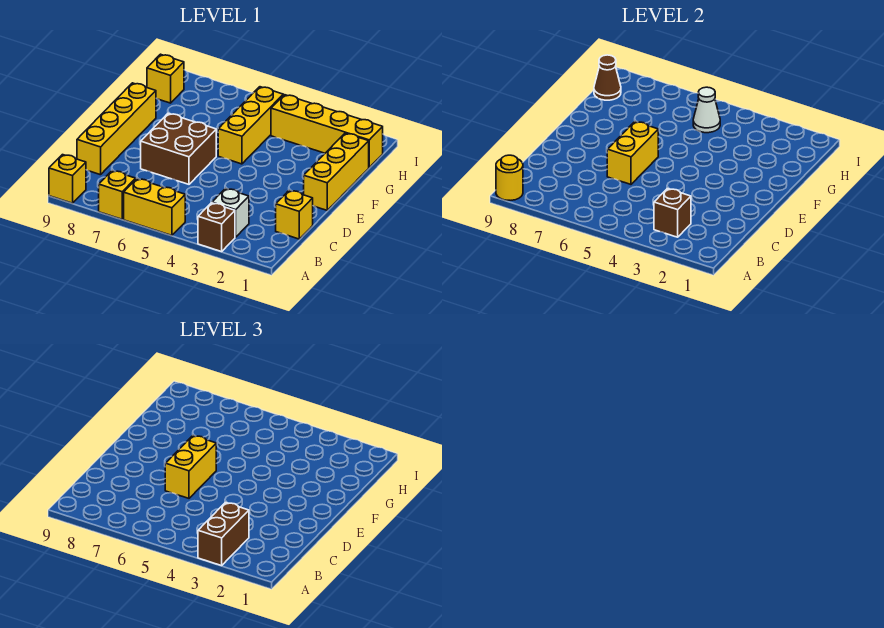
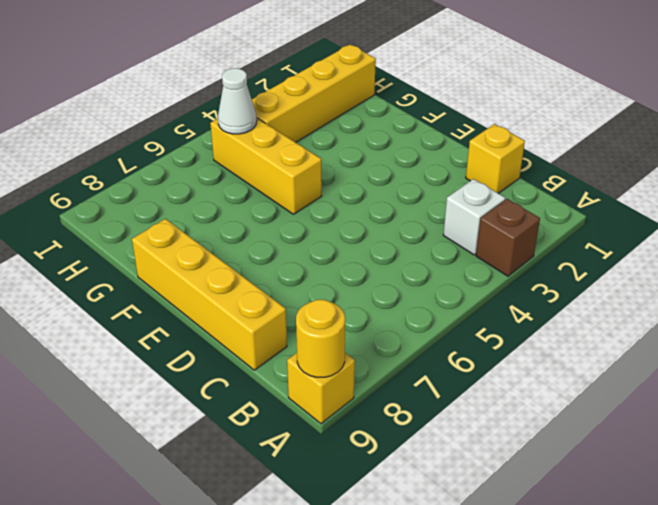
none -> yellow 1x2 brick [124,179,185,235]
none -> yellow 1x1 brick [99,171,136,219]
none -> brown 2x2 brick [141,113,216,184]

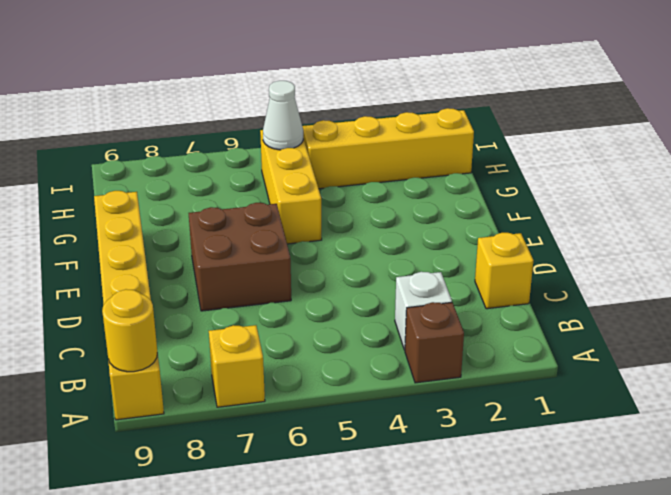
none -> yellow 1x2 brick [124,179,185,235]
none -> yellow 1x3 brick [304,133,369,210]
none -> yellow 1x1 brick [147,54,184,103]

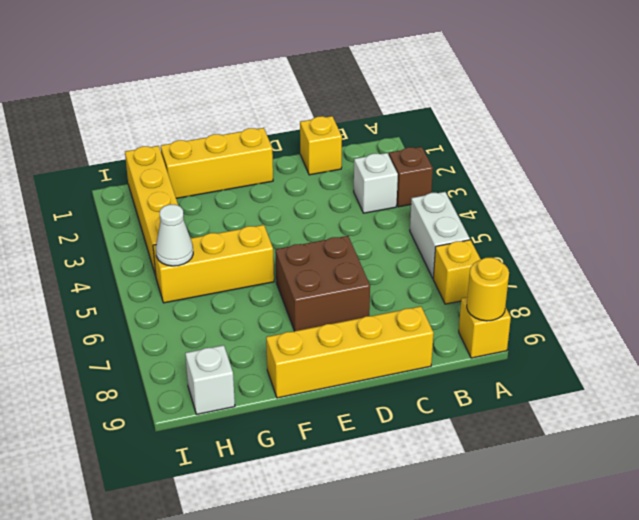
white 1x2 brick [410,192,470,278] -> yellow 1x2 brick [124,179,185,235]
white 1x1 brick [185,345,235,414] -> yellow 1x1 brick [147,54,184,103]
none -> brown 1x1 brick [654,189,691,237]
none -> yellow 1x2 brick [607,122,658,184]
none -> brown 1x1 cone [594,55,621,100]

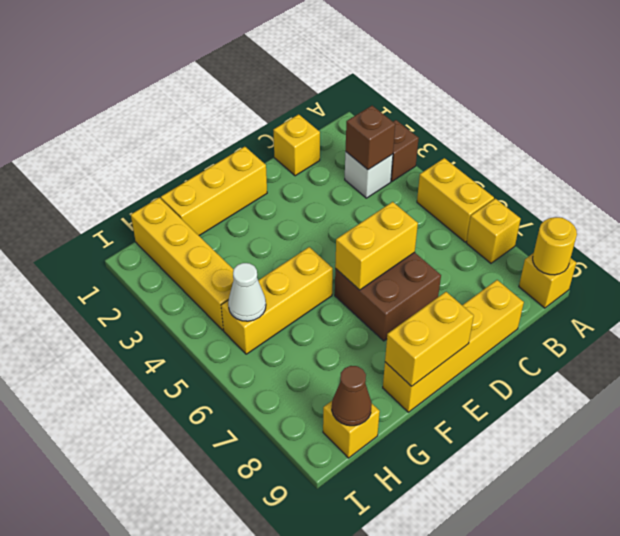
yellow 1x2 brick [385,292,474,386] -> yellow 1x2 brick moved to [165,436,216,498]
none -> brown 1x2 brick [198,503,249,566]

